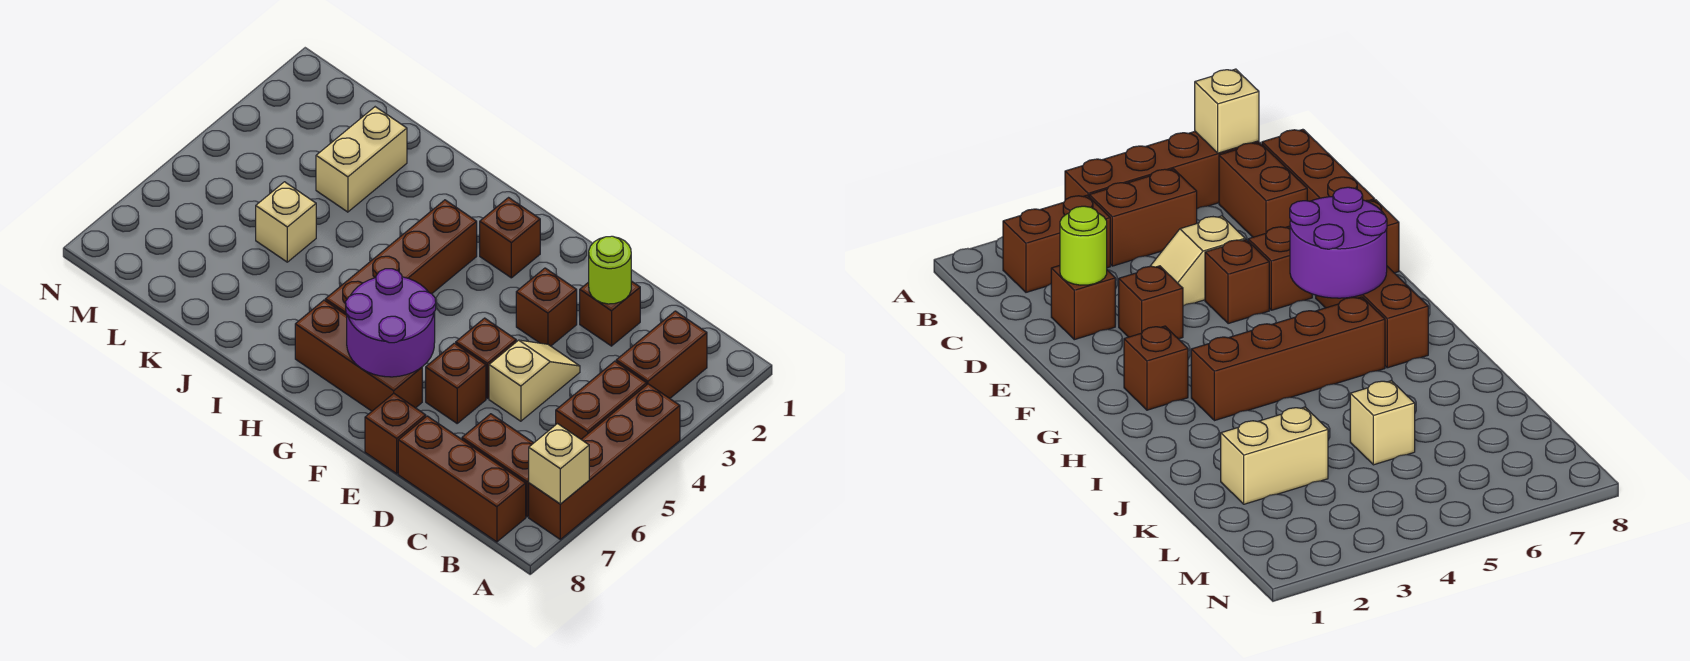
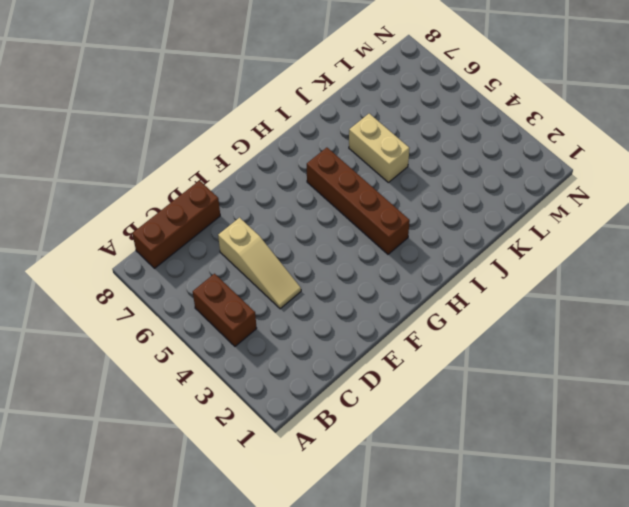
tan 1x3 slope [218,218,301,309] -> tan 1x2 slope [489,340,580,421]
tan 1x2 brick [349,114,409,182] -> tan 1x2 brick moved to [316,107,407,212]
none -> brown 1x4 brick [529,384,680,539]
none -> brown 1x2 brick [616,311,707,398]
none -> brown 1x2 brick [462,414,533,517]

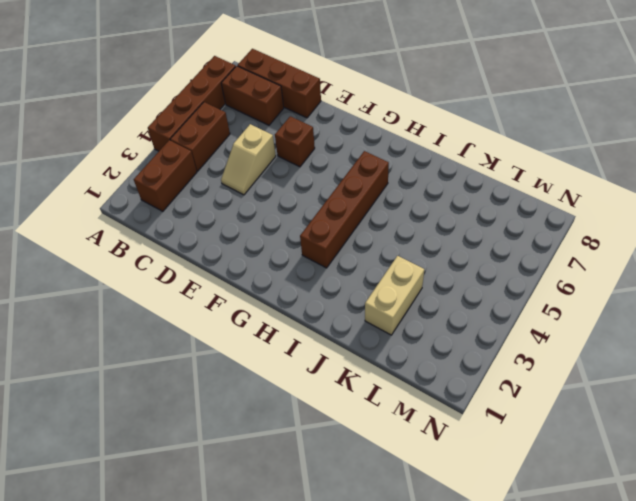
none -> brown 1x1 brick [580,281,640,346]
none -> brown 1x1 brick [516,268,577,346]
none -> brown 1x1 brick [456,318,516,398]

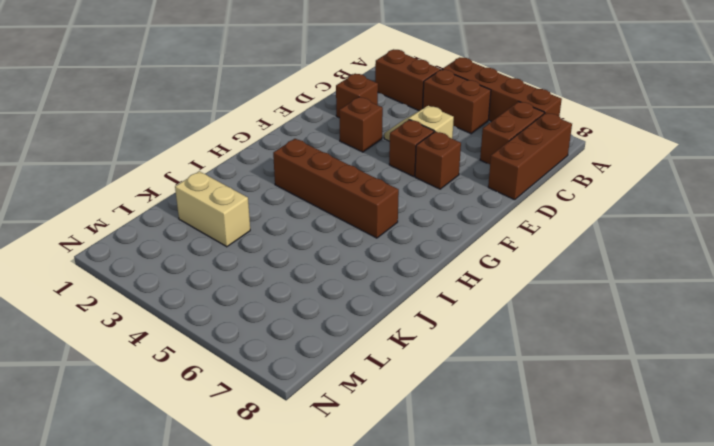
none -> brown 1x1 brick [365,393,426,474]
none -> brown 1x3 brick [295,300,422,411]
none -> brown 1x1 brick [480,198,540,278]

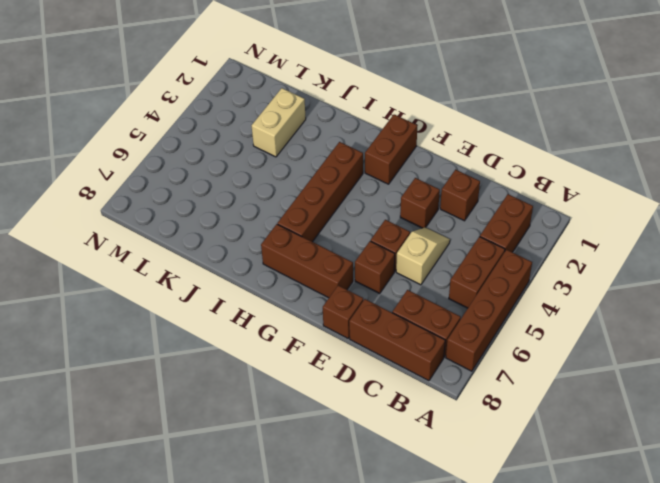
brown 1x2 brick [365,115,418,184] -> brown 1x1 brick [480,198,540,278]
none -> tan 1x1 brick [256,182,316,262]
none -> tan 1x1 brick [529,424,589,504]
none -> lime 1x1 round brick [589,236,631,304]

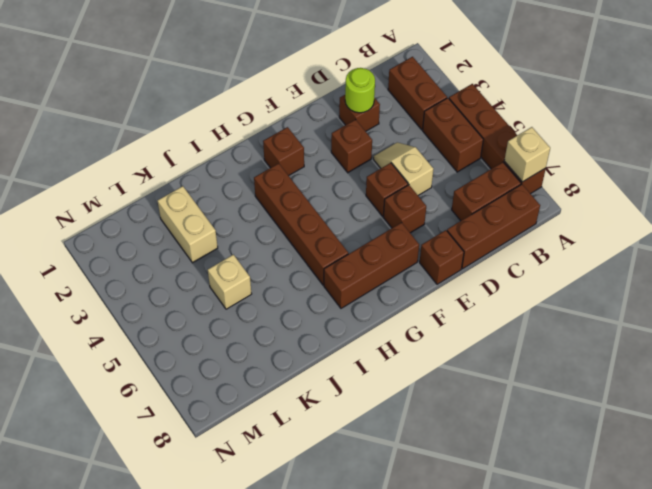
none -> purple 2x2 round brick [346,269,436,377]

